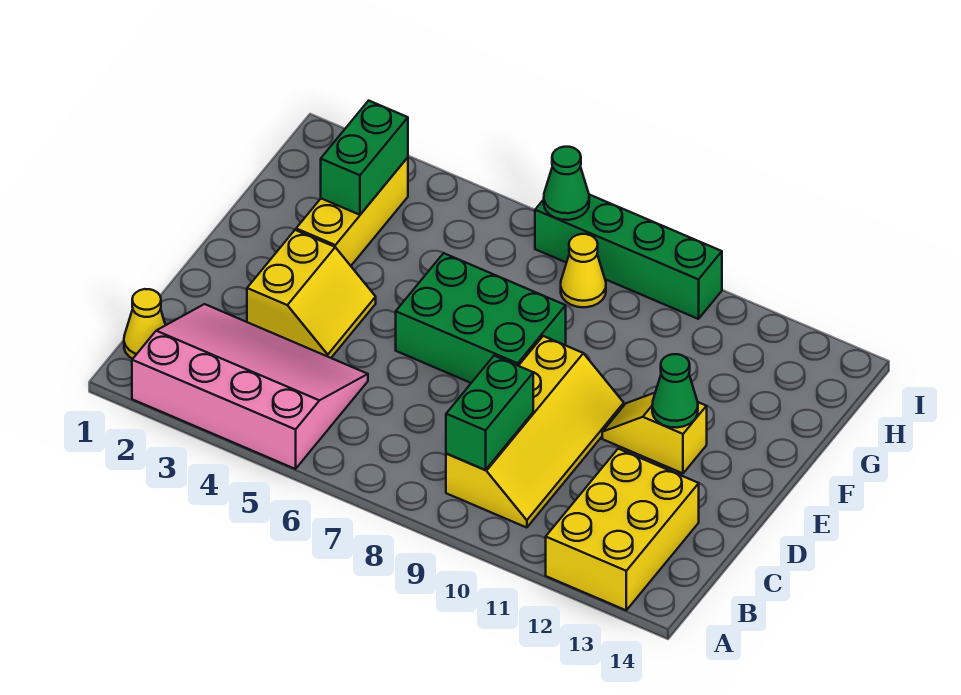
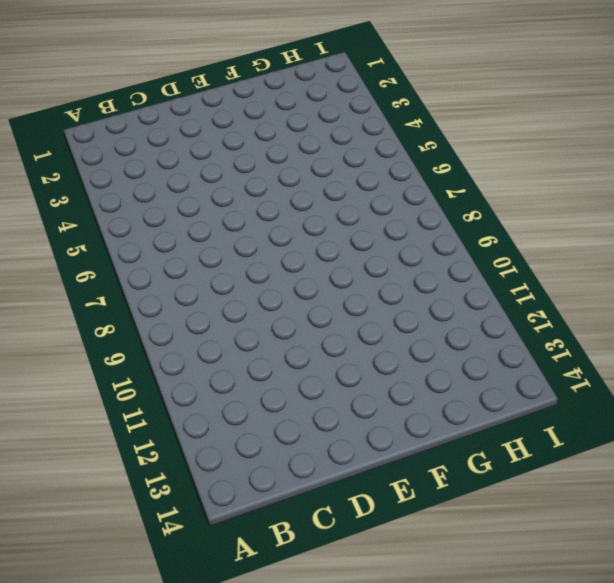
none -> pink 3x4 slope [132,304,368,469]
none -> yellow 2x3 brick [546,449,699,610]
none -> yellow 1x1 cone [124,289,165,359]

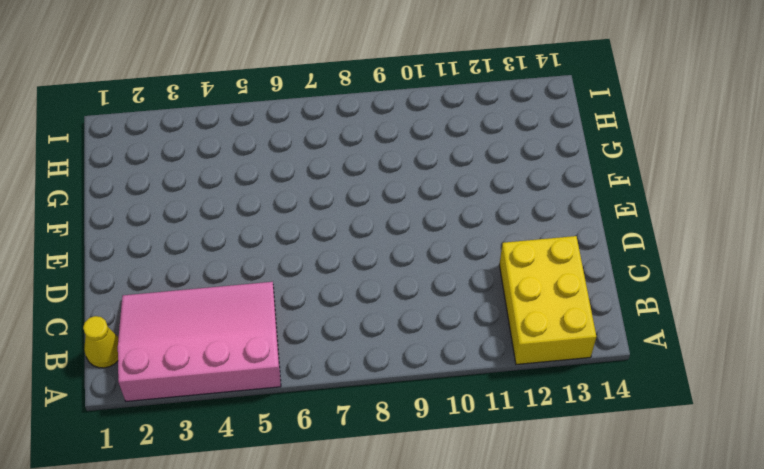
none -> yellow 2x4 slope [446,336,624,528]
none -> yellow 2x2 slope [247,230,376,358]
none -> green 2x3 brick [396,253,566,383]

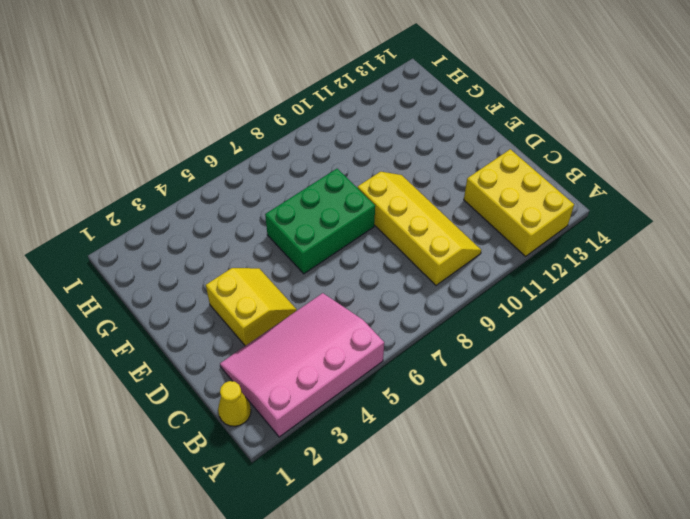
none -> yellow 1x2 slope [602,393,707,473]
none -> yellow 1x3 brick [296,157,408,266]
none -> yellow 1x1 cone [561,234,606,307]

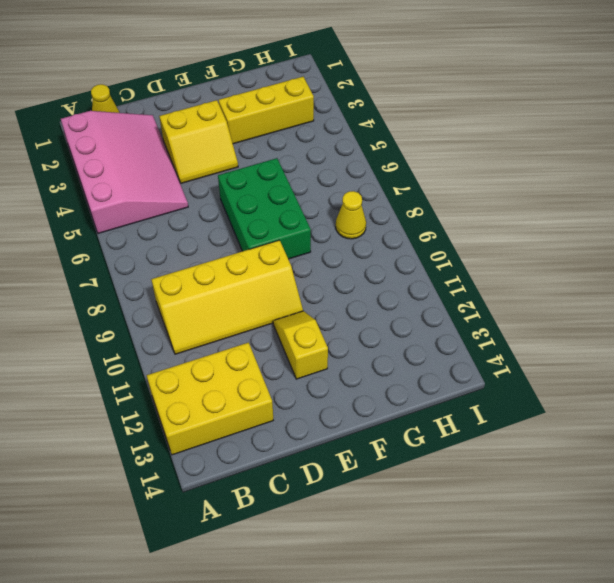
none -> green 1x4 brick [535,195,722,319]
none -> green 1x2 brick [446,356,533,470]
none -> green 1x1 cone [652,354,698,428]

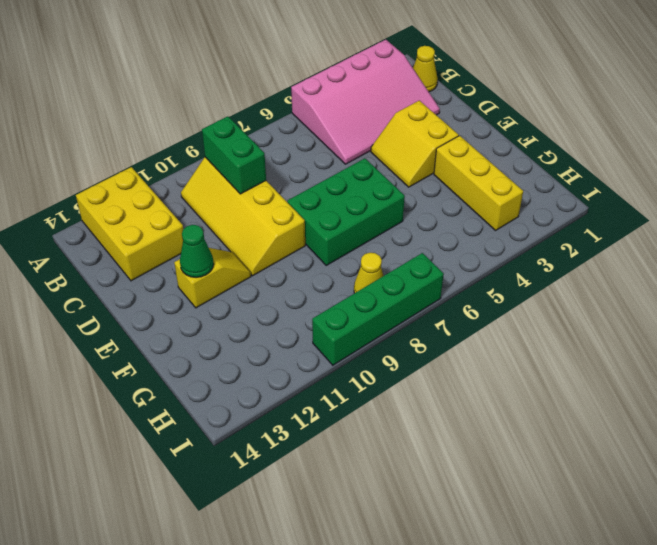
none -> green 1x2 brick [321,101,408,215]
none -> green 1x1 cone [544,147,589,220]

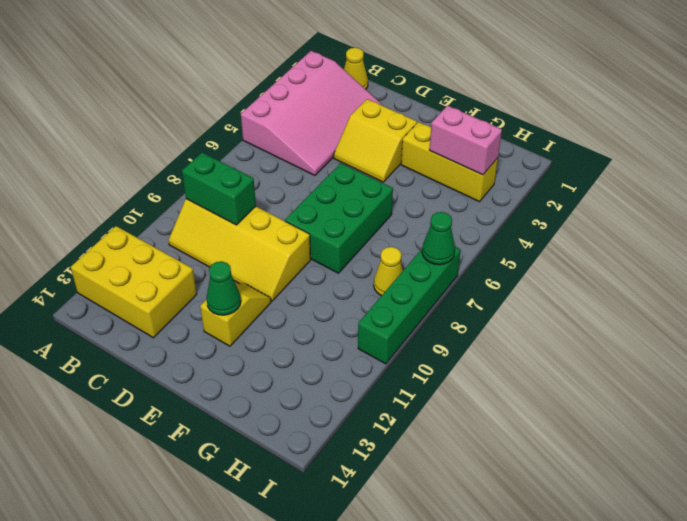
pink 1x2 brick [429,106,502,175] -> green 1x2 brick [321,101,408,215]

